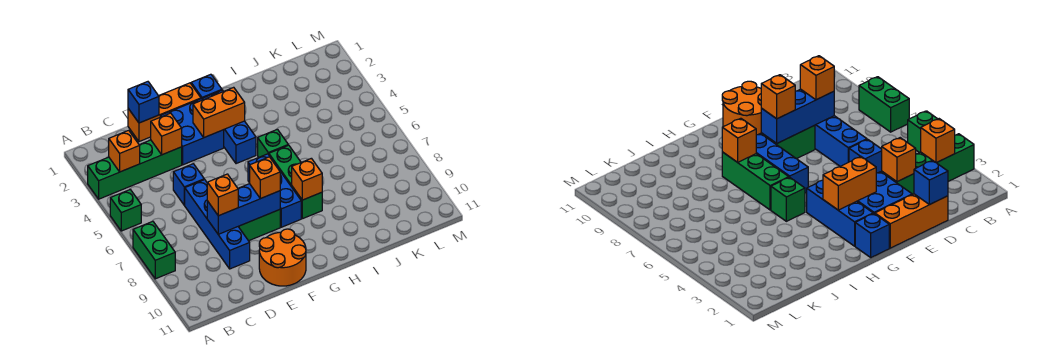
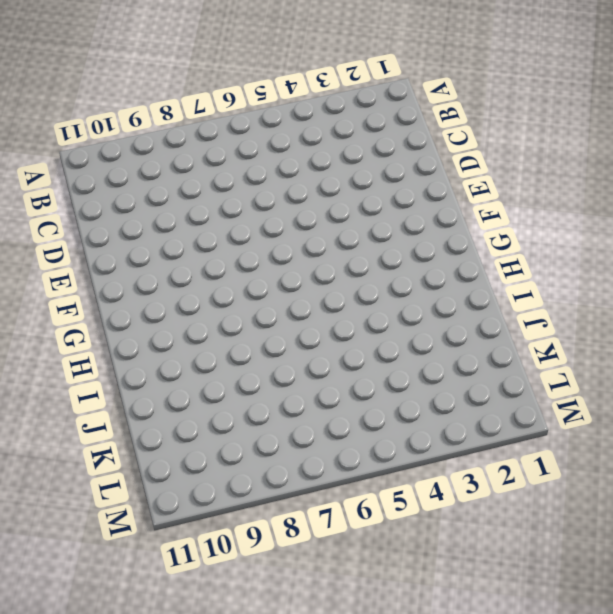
none -> green 1x4 brick [88,140,182,199]
none -> green 1x1 brick [110,190,141,231]
none -> green 1x2 brick [133,221,175,279]

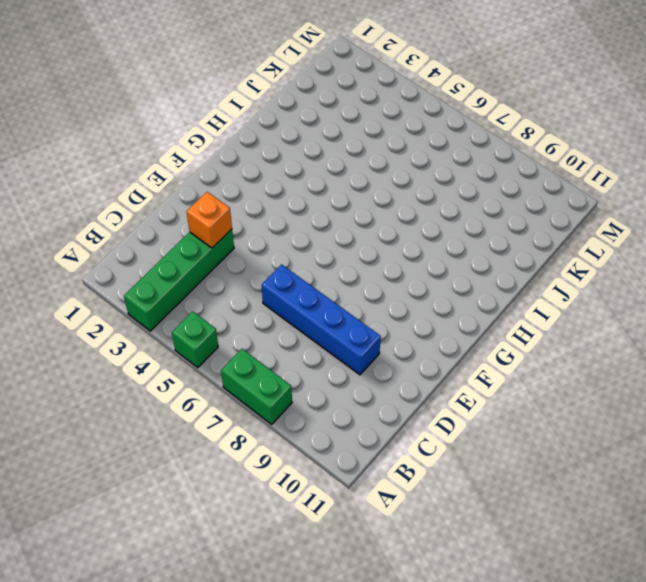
none -> orange 1x3 brick [128,83,201,142]
none -> blue 1x1 brick [173,164,204,205]
none -> blue 2x2 brick [160,99,224,165]

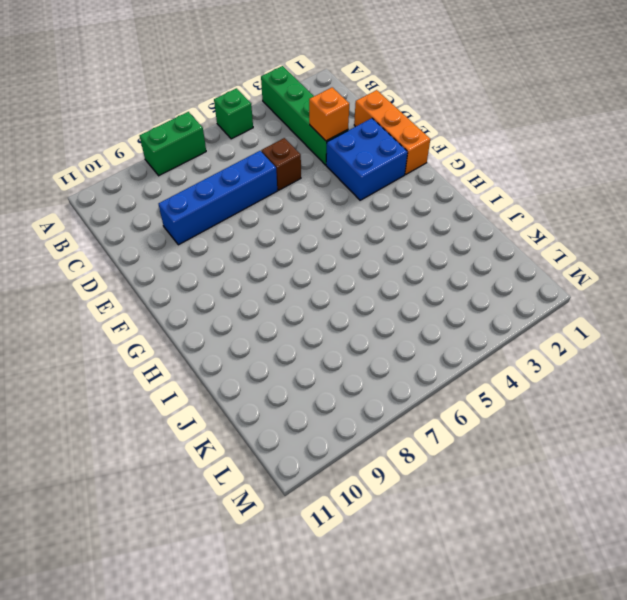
brown 1x1 brick [261,138,301,190] -> blue 1x1 brick [173,164,204,205]
none -> green 1x2 brick [238,210,280,241]
none -> orange 2x2 round brick [259,229,306,286]
none -> blue 1x1 brick [191,74,222,100]

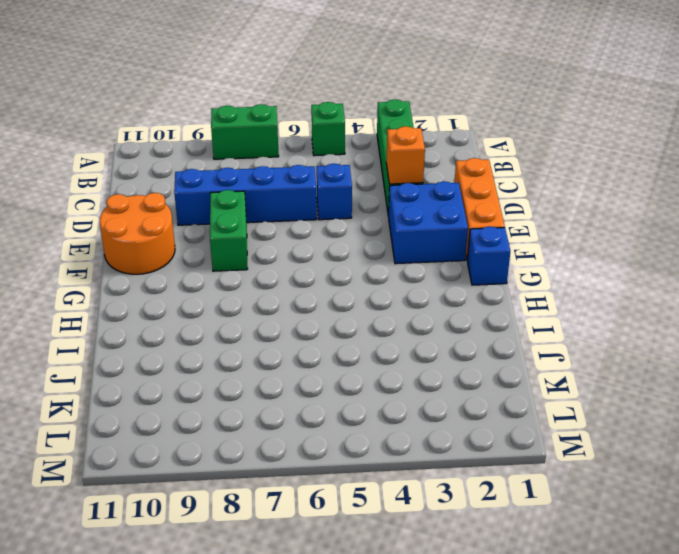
none -> blue 1x3 brick [203,90,256,164]
none -> blue 1x3 brick [248,154,301,227]
none -> green 1x1 brick [258,129,288,157]

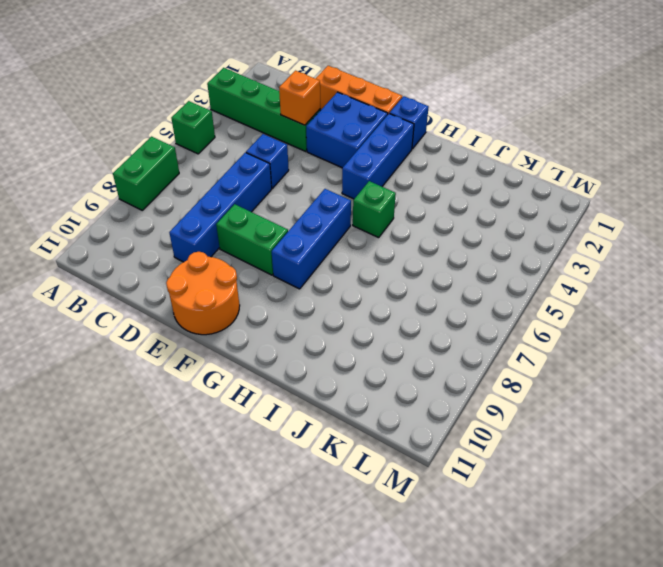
none -> green 1x3 brick [269,145,322,219]
none -> orange 1x1 brick [109,130,140,172]
none -> blue 1x1 brick [128,82,159,123]

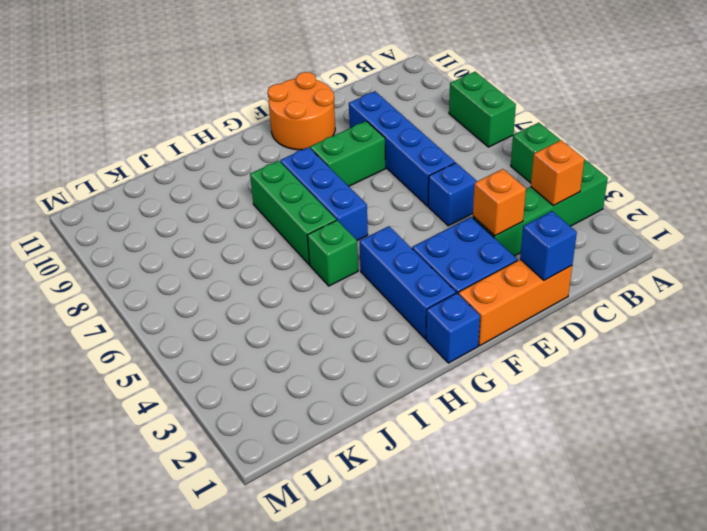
none -> blue 1x3 brick [207,184,280,234]
none -> orange 1x2 brick [193,87,245,137]
none -> orange 1x1 brick [292,158,322,200]

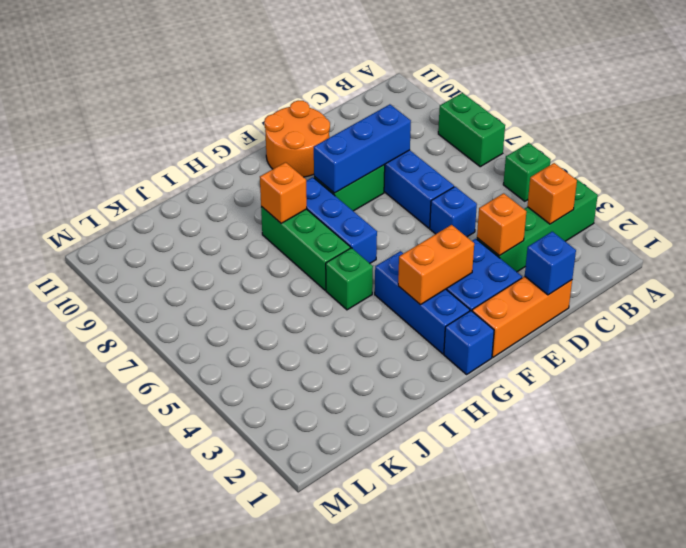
none -> orange 1x1 brick [207,174,238,216]
none -> orange 1x1 brick [250,157,280,199]

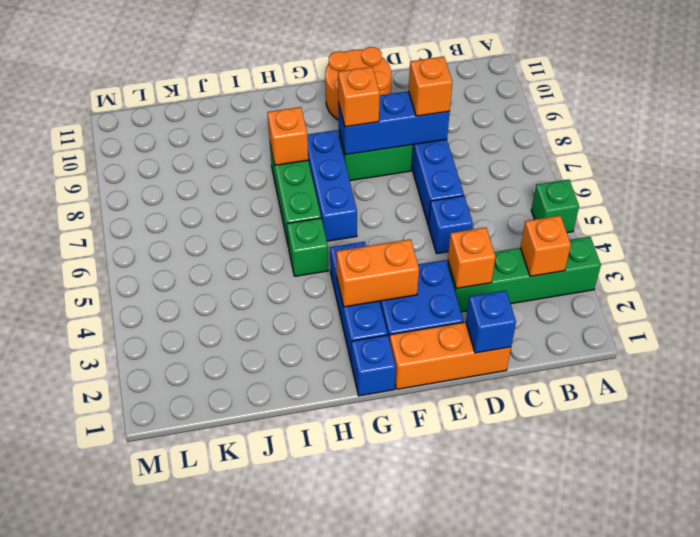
none -> green 1x2 brick [133,221,175,279]

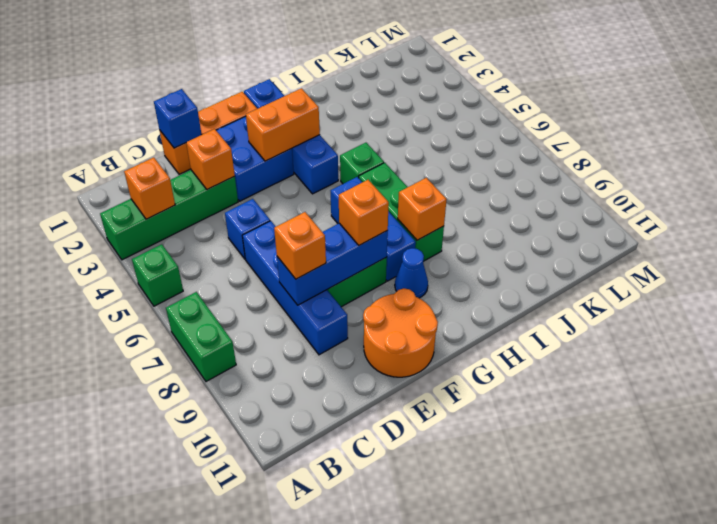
blue 1x1 cone [395,248,428,298] -> none

